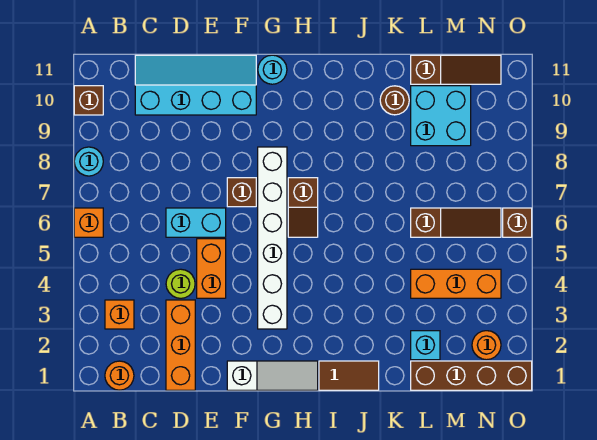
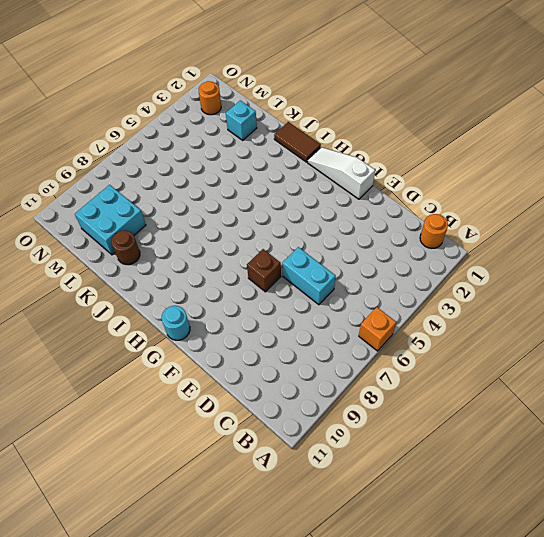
none -> cyan 1x1 round brick [74,147,103,176]
none -> brown 1x1 brick [74,86,103,115]
none -> orange 1x1 brick [105,300,134,329]

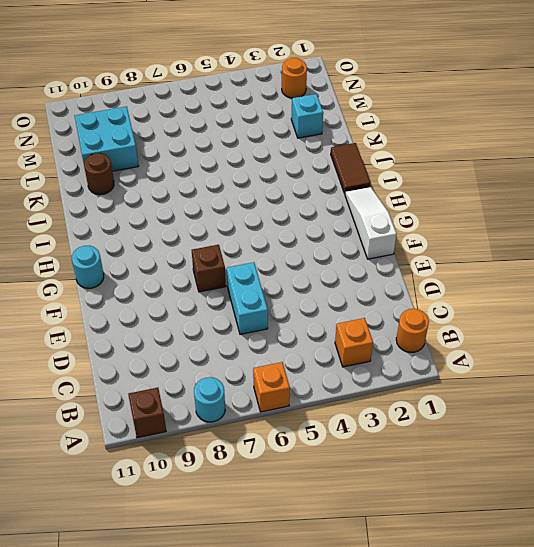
none -> cyan 2x4 slope [135,55,256,115]
none -> orange 1x3 brick [166,300,195,390]
none -> lime 1x1 round brick [166,269,195,298]

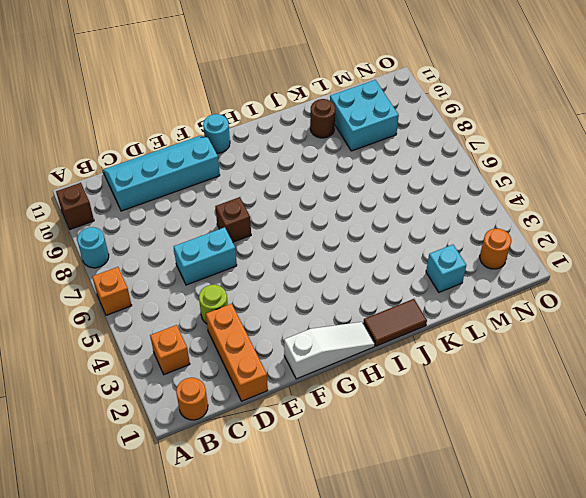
none -> orange 1x2 brick [197,239,226,298]
none -> white 1x6 brick [258,147,287,329]
none -> brown 1x2 slope [288,178,318,237]

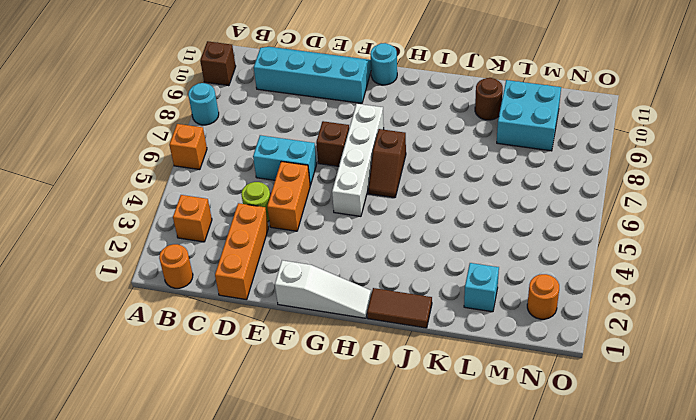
white 1x4 brick [332,104,384,216] -> white 1x6 brick [258,147,287,329]
none -> brown 1x4 brick [411,361,532,390]
none -> orange 1x3 brick [411,269,501,298]
none -> brown 1x3 slope [411,208,501,237]

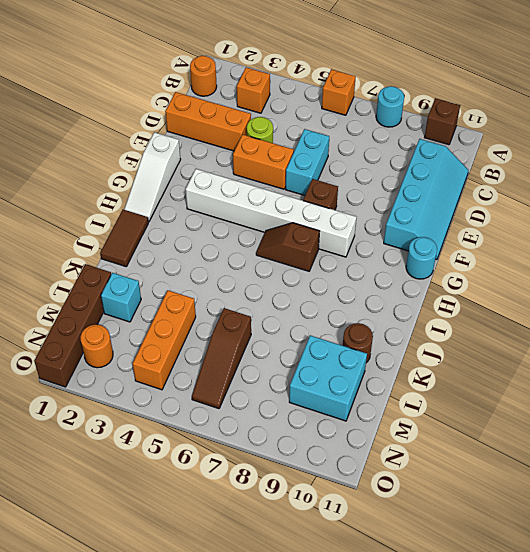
none -> brown 1x3 slope [411,55,501,84]
none -> brown 1x1 brick [503,208,532,237]

